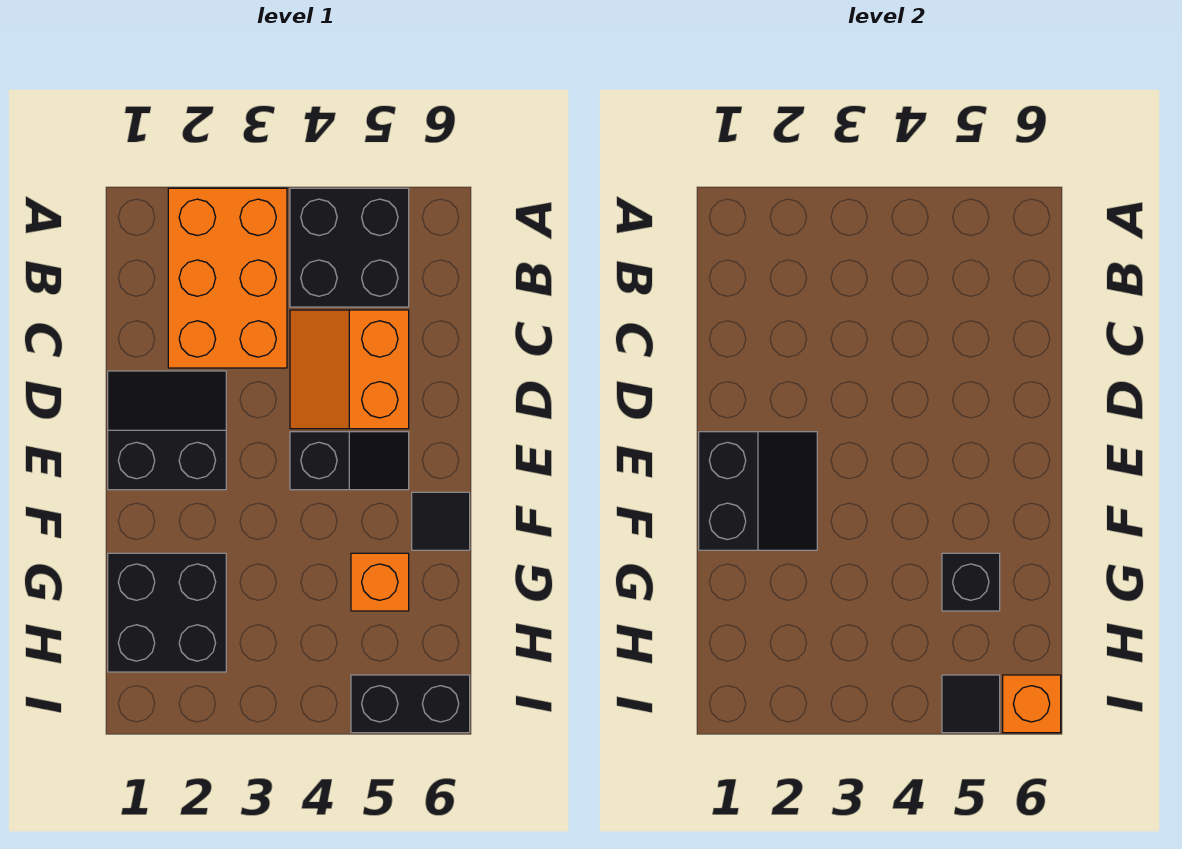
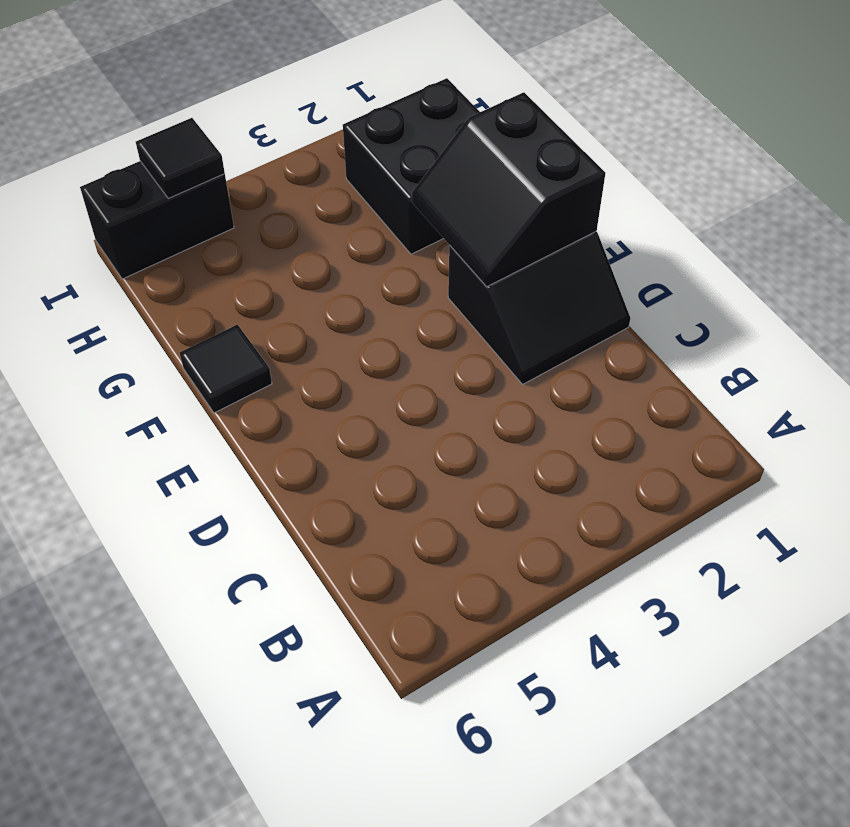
none -> orange 2x3 brick [168,188,287,368]
none -> black 2x2 brick [290,188,409,307]
none -> orange 2x2 slope [290,310,409,429]

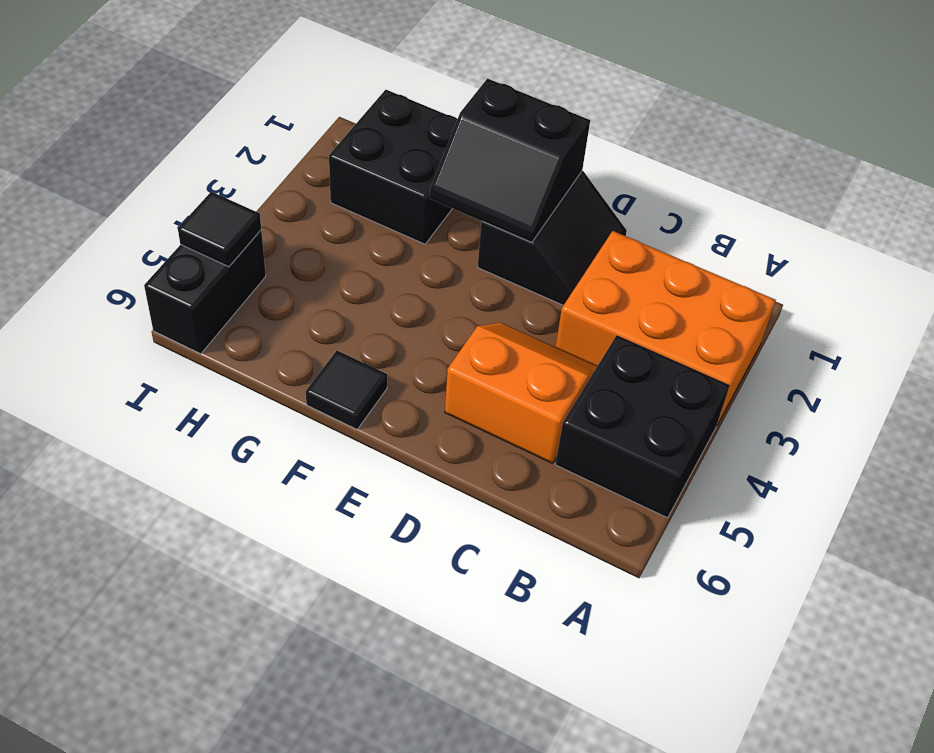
none -> black 1x2 slope [290,432,409,490]
none -> orange 1x1 brick [351,553,409,611]
none -> black 1x1 brick [942,553,1000,611]

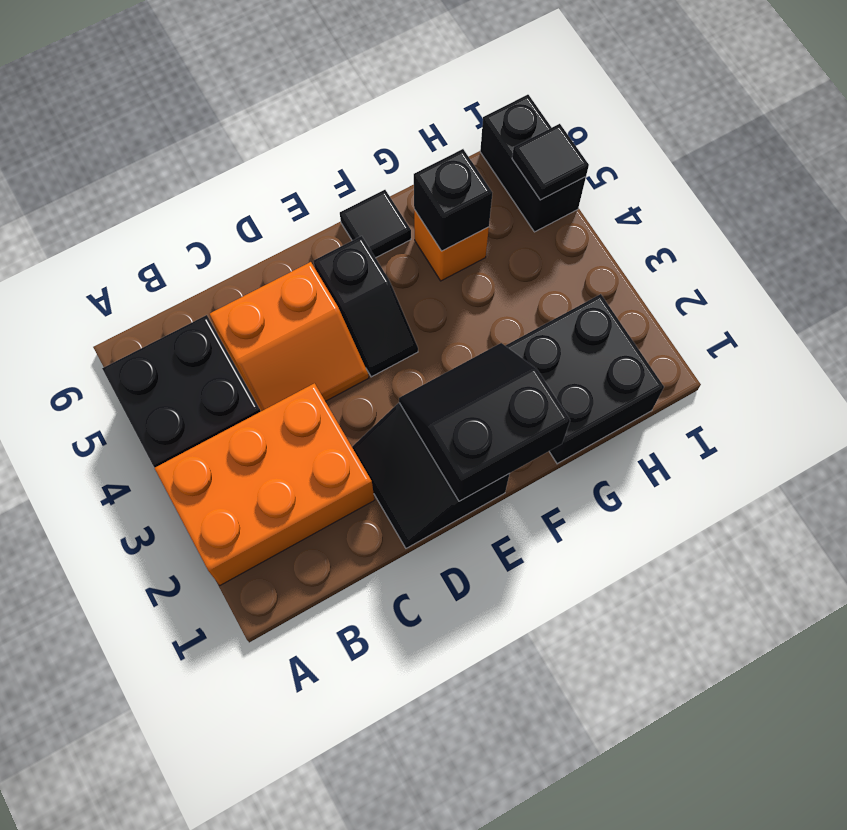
black 1x2 slope [313,236,418,377] -> black 1x2 slope turned to [290,432,409,490]
none -> orange 1x1 brick [1003,675,1061,733]

